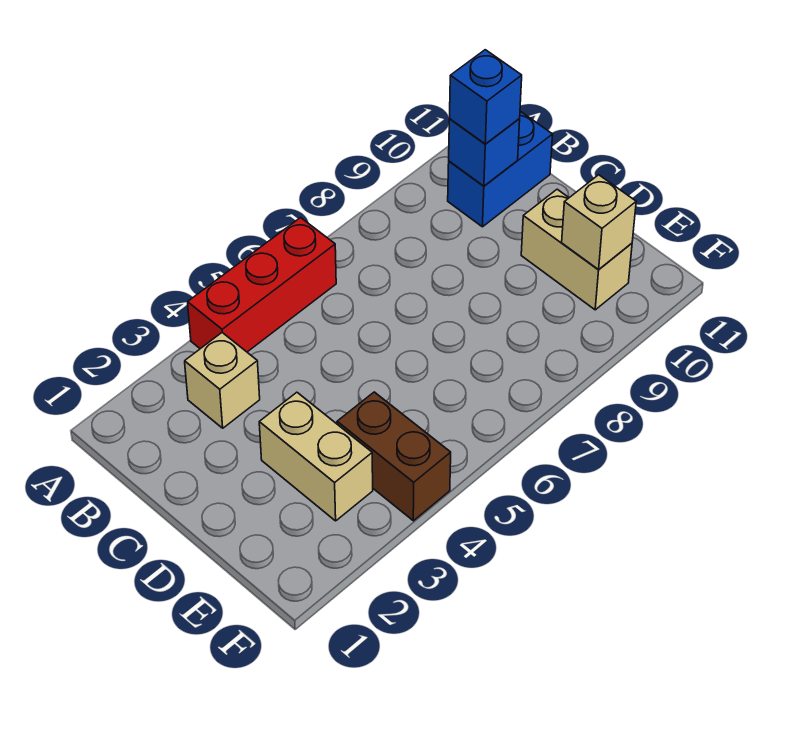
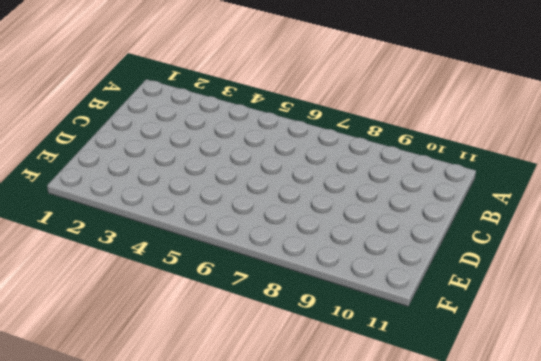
none -> red 1x3 brick [188,218,336,352]
none -> tan 1x1 brick [185,333,260,428]

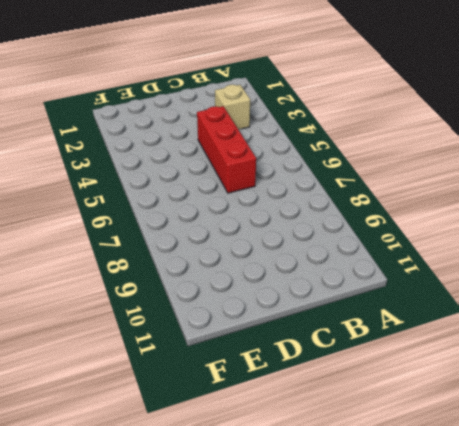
red 1x3 brick [197,106,256,193] -> red 1x3 brick moved to [188,218,336,352]
none -> blue 1x2 brick [448,111,553,227]
none -> tan 1x2 brick [259,392,373,521]

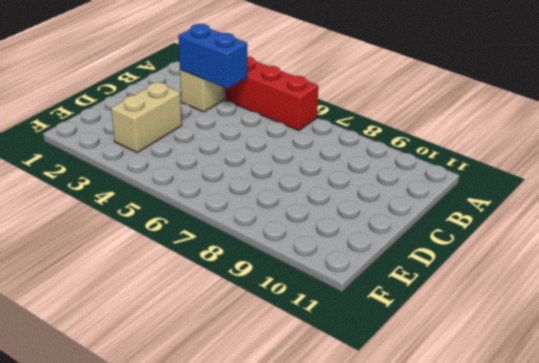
blue 1x2 brick [178,24,247,89] -> blue 1x2 brick moved to [448,111,553,227]
none -> tan 1x2 brick [521,189,632,310]
none -> brown 1x2 brick [337,392,451,521]

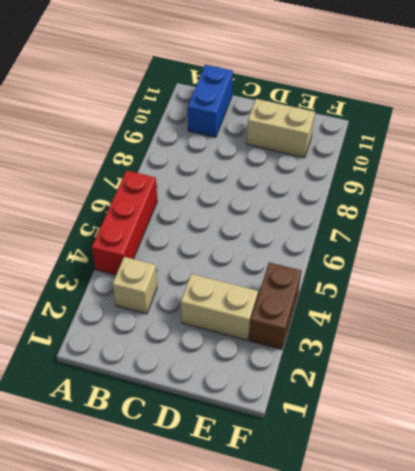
brown 1x2 brick [249,263,301,349] -> brown 1x2 brick turned to [337,392,451,521]
none -> blue 1x1 brick [449,119,520,186]
none -> tan 1x1 brick [562,175,636,269]

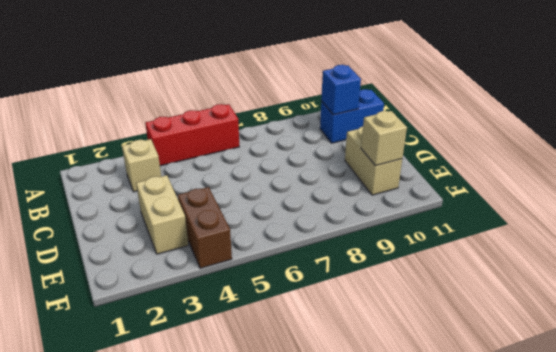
none -> blue 1x1 brick [450,50,522,144]

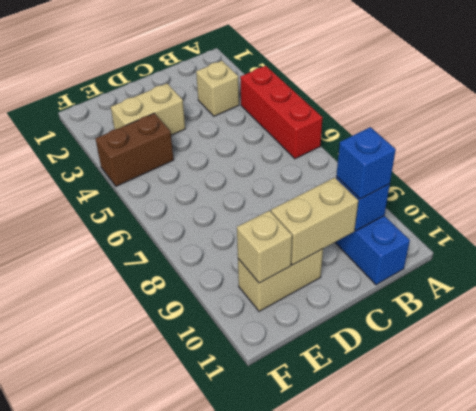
tan 1x2 brick [271,178,358,265] -> none

